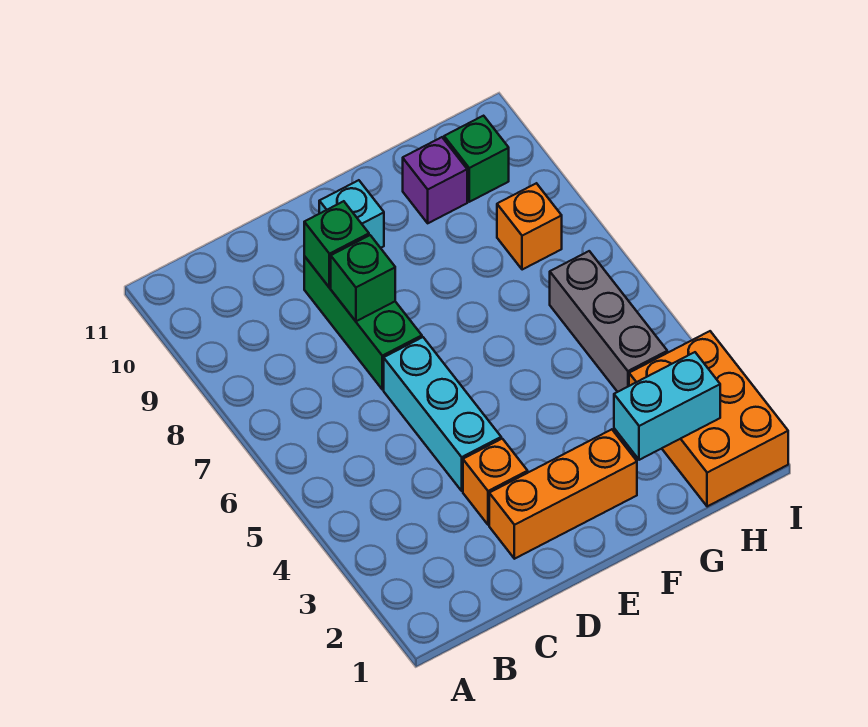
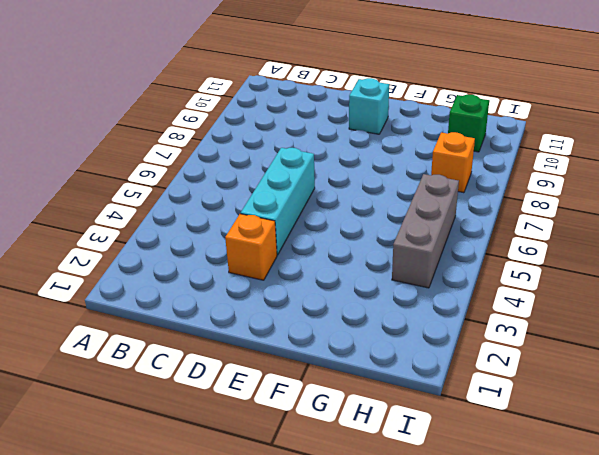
none -> orange 1x3 brick [489,429,637,559]
none -> green 1x3 brick [304,256,422,389]
none -> purple 1x1 brick [403,137,467,223]

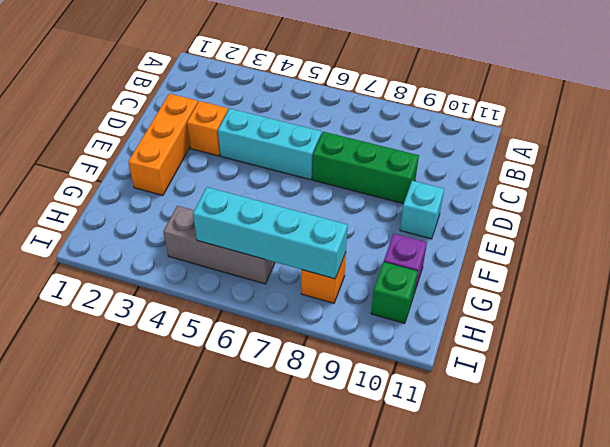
cyan 1x4 brick [193,187,348,279] -> none
none -> orange 2x3 brick [629,331,788,507]
none -> green 1x1 brick [331,235,395,321]
none -> green 1x1 brick [304,201,369,288]

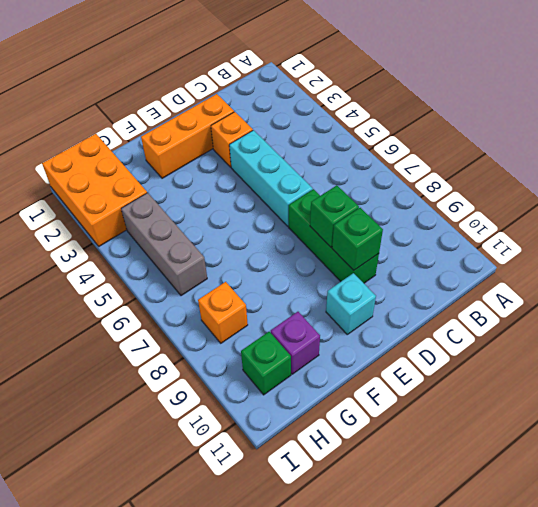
none -> cyan 1x2 brick [614,352,720,460]

